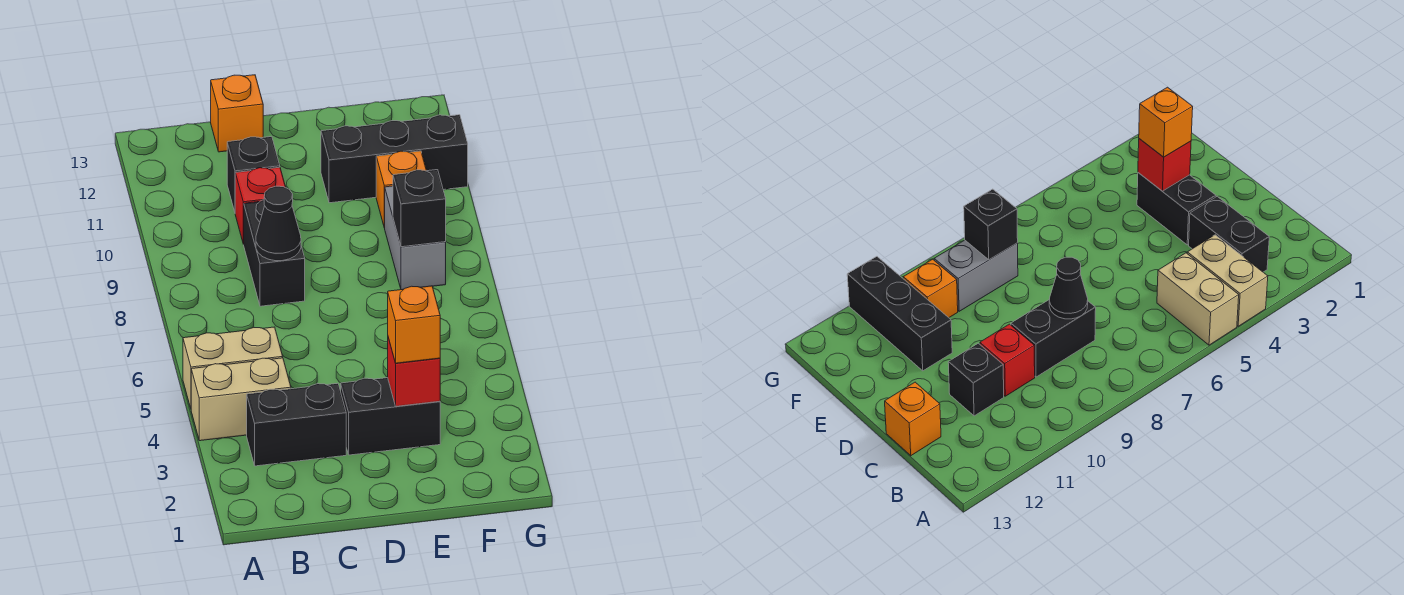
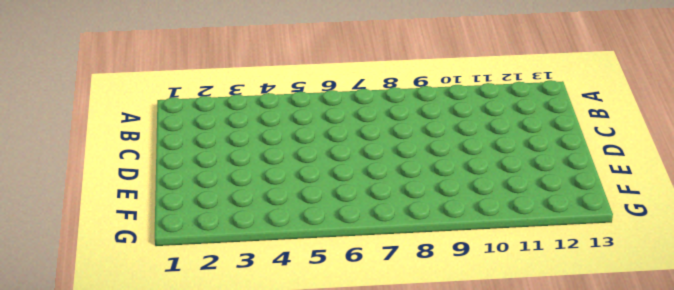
none -> tan 1x2 brick [191,358,291,441]
none -> tan 1x2 brick [183,327,283,408]
none -> black 1x2 brick [247,383,346,466]

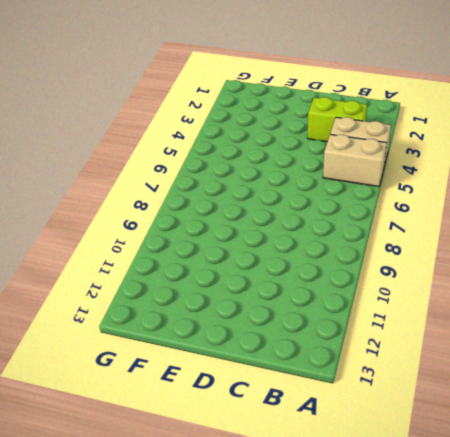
lime 1x2 brick [308,97,367,142] -> black 1x2 brick [247,383,346,466]
none -> black 1x2 brick [244,200,305,306]
none -> red 1x1 brick [235,167,286,244]
none -> black 1x1 brick [227,137,280,212]

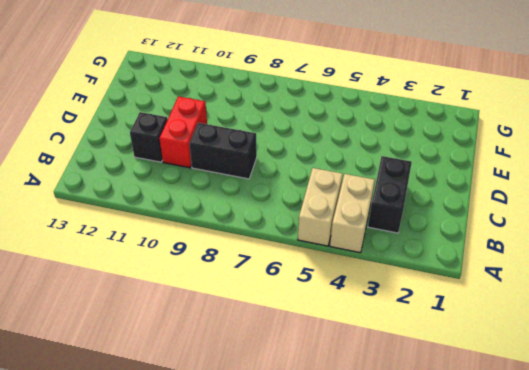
red 1x2 brick [159,97,207,168] -> red 1x1 brick [235,167,286,244]
none -> orange 1x1 brick [211,75,263,152]
none -> black 1x2 brick [341,378,440,455]
none -> black 1x3 brick [321,115,468,203]

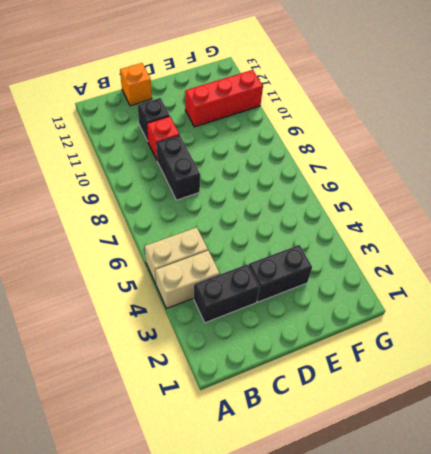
red 1x3 brick [185,70,263,127] -> black 1x3 brick [321,115,468,203]
none -> grey 1x2 brick [385,186,446,290]
none -> orange 1x1 brick [376,151,426,228]
none -> black 1x1 cone [256,186,301,261]

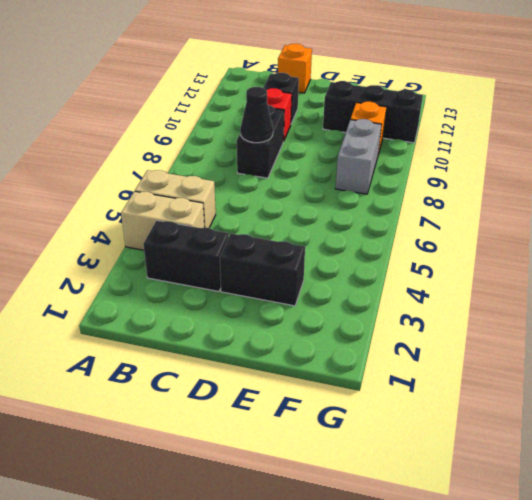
none -> red 1x1 brick [388,338,440,406]
none -> black 1x1 brick [393,170,446,247]
none -> orange 1x1 brick [388,286,440,363]

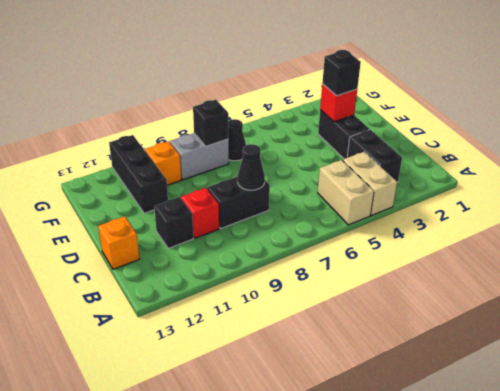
black 1x1 brick [322,50,361,96] -> orange 1x1 brick [388,286,440,363]
black 1x1 cone [228,119,246,161] -> none

